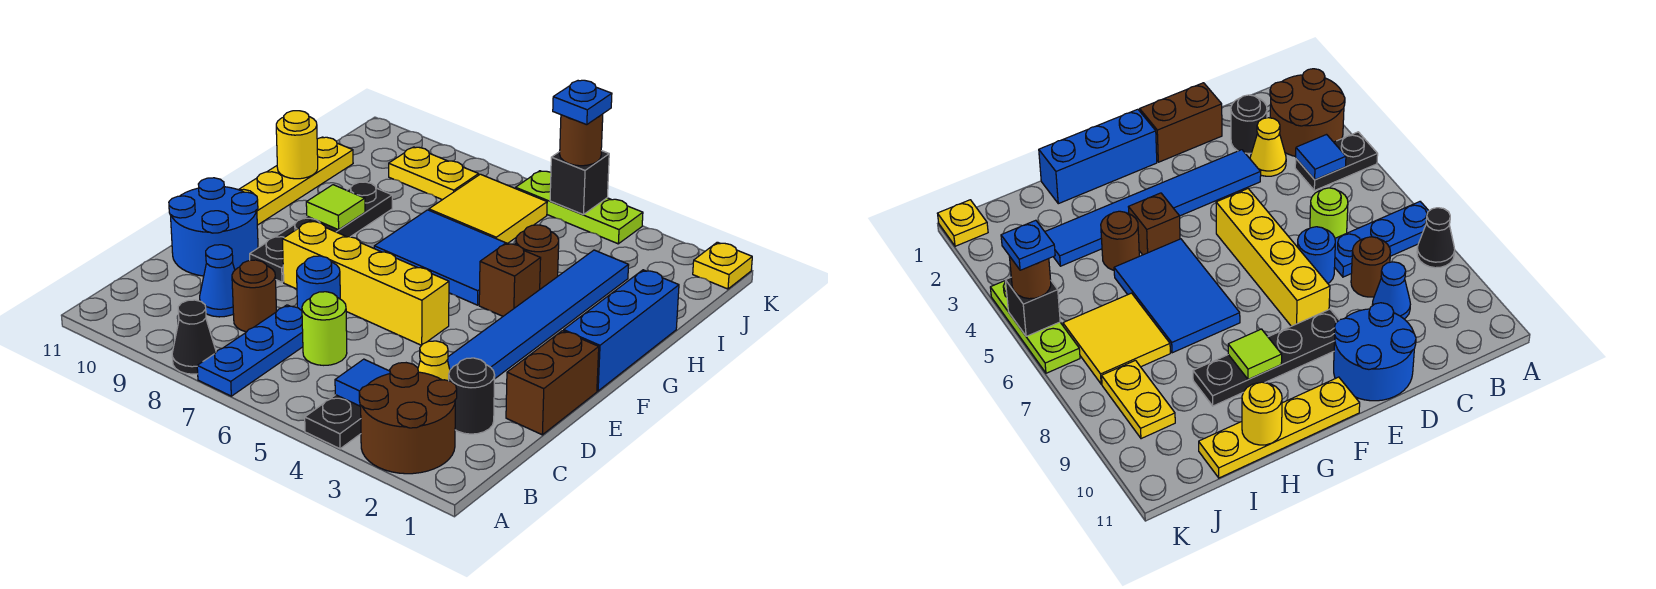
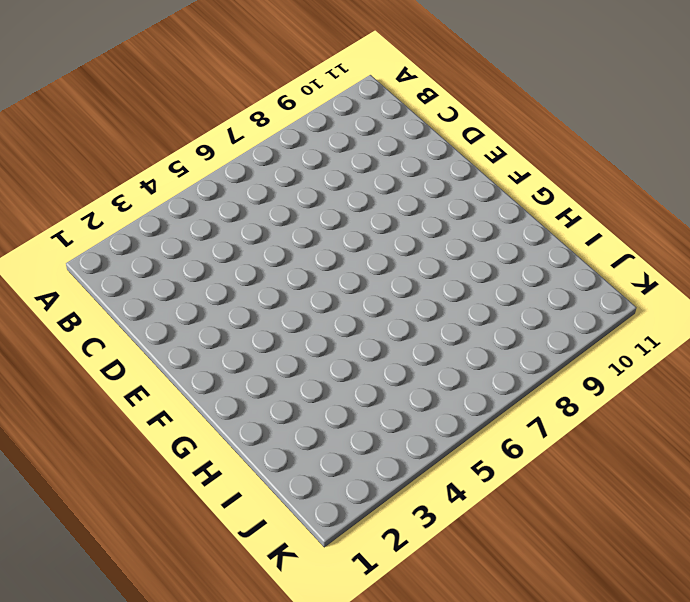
none -> brown 2x2 round brick [359,363,457,474]
none -> black 1x2 plate [305,395,361,449]
none -> blue 1x3 plate [197,305,303,396]
none -> black 1x1 cone [172,300,216,374]

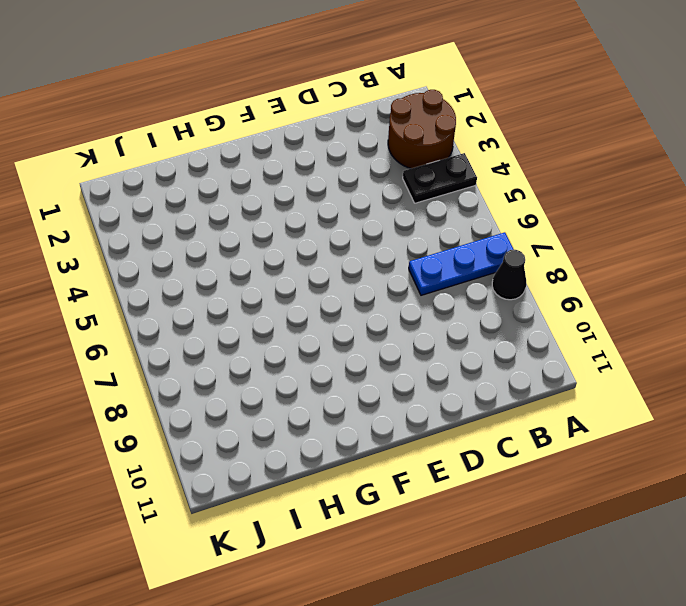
none -> black 1x1 round brick [449,358,495,434]
none -> yellow 1x1 cone [418,341,450,381]
none -> lime 1x1 round brick [302,292,347,365]
none -> brown 1x1 round brick [232,260,277,332]

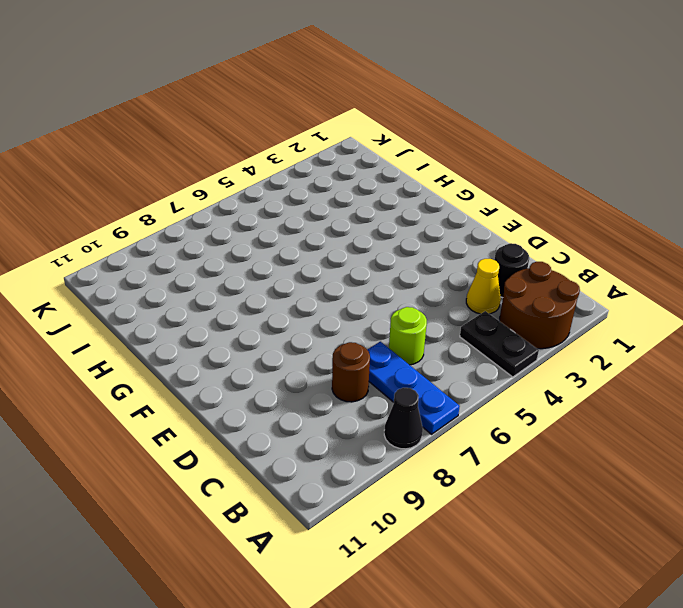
none -> blue 1x1 cone [200,245,235,317]
none -> brown 1x2 brick [506,331,599,435]
none -> blue 1x6 tile [448,250,629,378]
none -> blue 1x1 round brick [297,256,340,311]

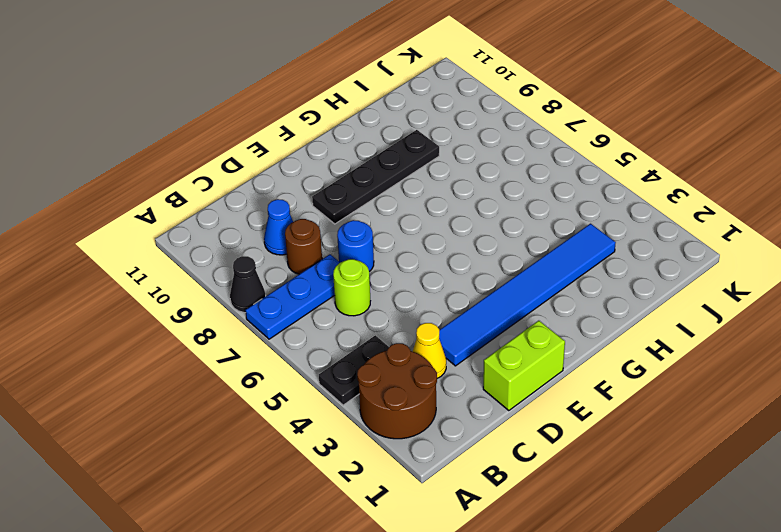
lime 1x2 brick [483,321,565,411] -> brown 1x2 brick [506,331,599,435]
none -> black 1x1 round brick [449,358,495,434]
none -> blue 2x2 round brick [169,178,258,276]
none -> yellow 1x4 brick [282,221,449,345]
none -> blue 1x3 brick [564,270,679,391]

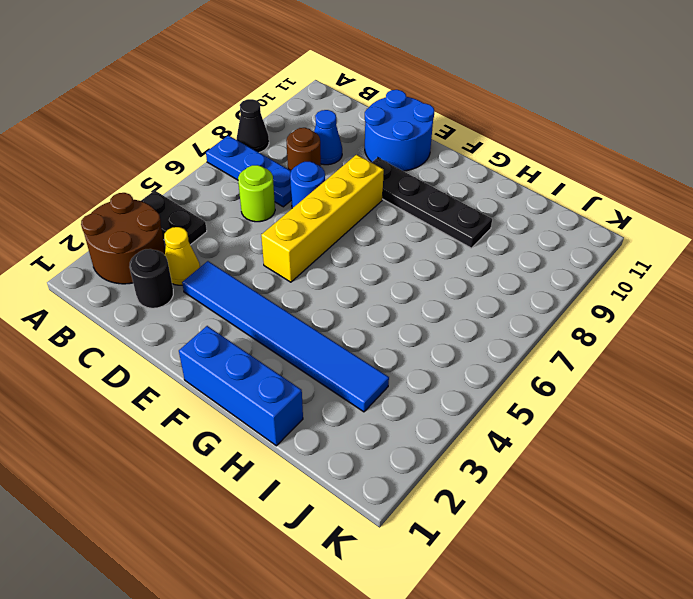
none -> brown 1x2 brick [506,331,599,435]
none -> yellow 1x4 plate [239,137,353,225]
none -> brown 1x1 brick [479,243,541,316]
none -> blue 2x3 tile [374,210,505,305]

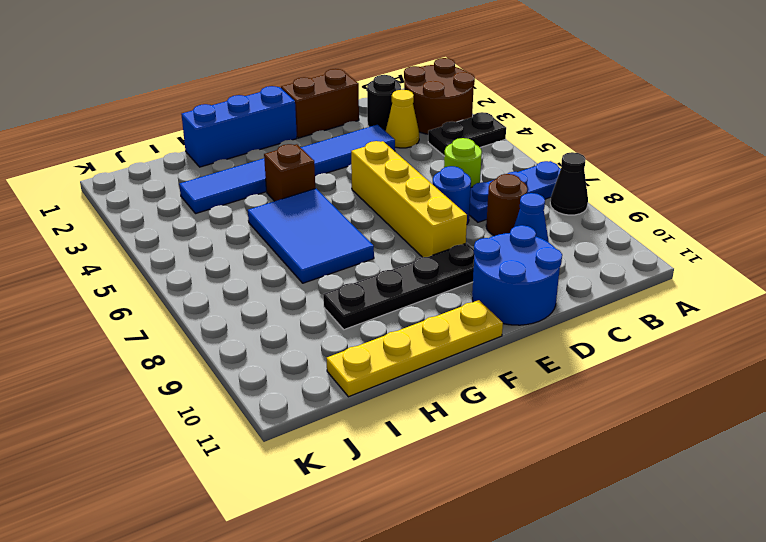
none -> brown 1x1 round brick [516,225,559,289]
none -> yellow 2x2 tile [429,174,547,244]
none -> yellow 1x2 plate [389,147,479,200]
none -> yellow 1x1 plate [693,242,752,289]

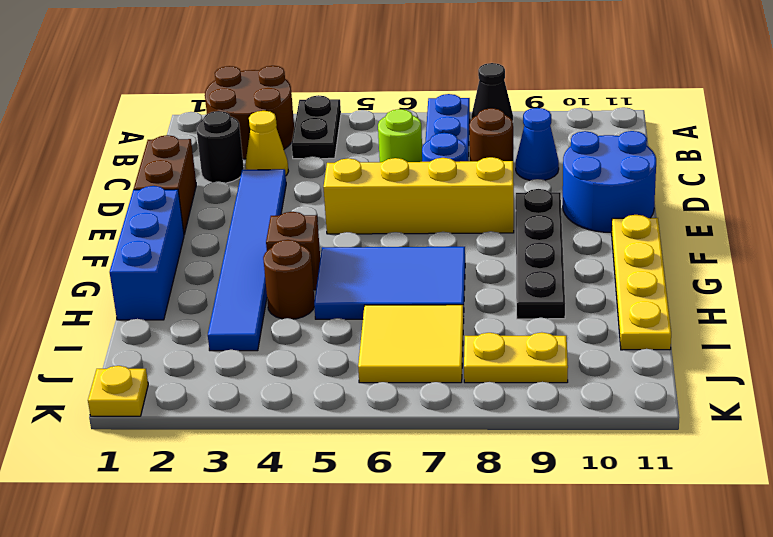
none -> lime 1x3 plate [516,171,643,244]
none -> blue 1x1 tile [335,359,390,406]
none -> lime 1x1 tile [306,185,365,230]
none -> yellow 1x1 round brick [276,111,318,179]

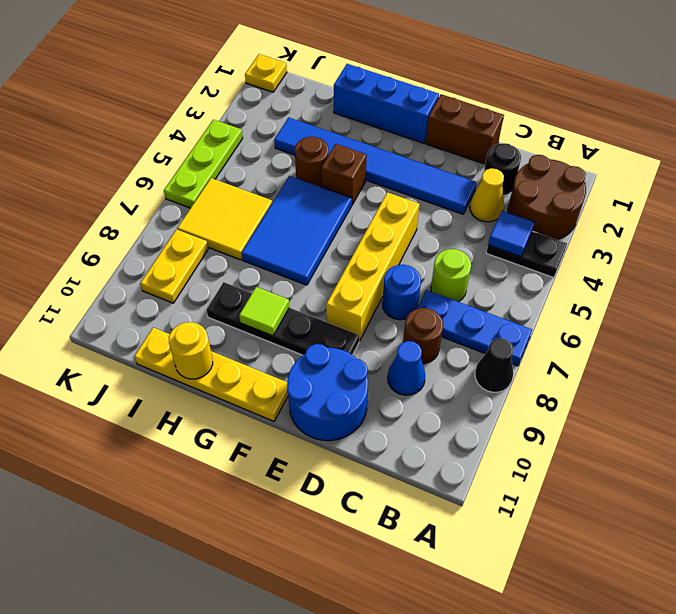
none -> black 1x1 brick [550,151,609,215]
none -> brown 1x1 round brick [560,114,603,166]
none -> blue 1x1 plate [553,80,612,125]

